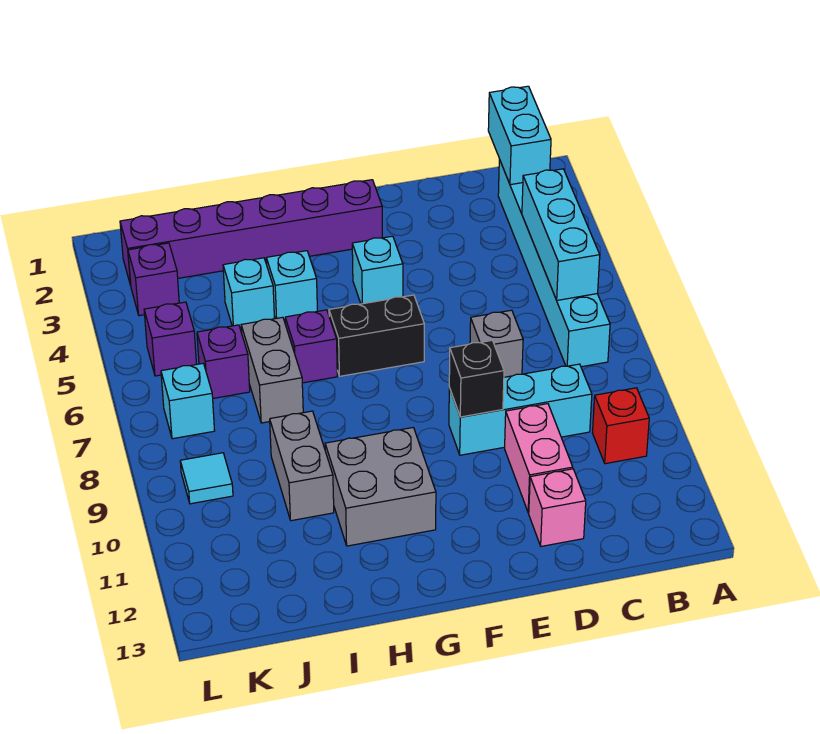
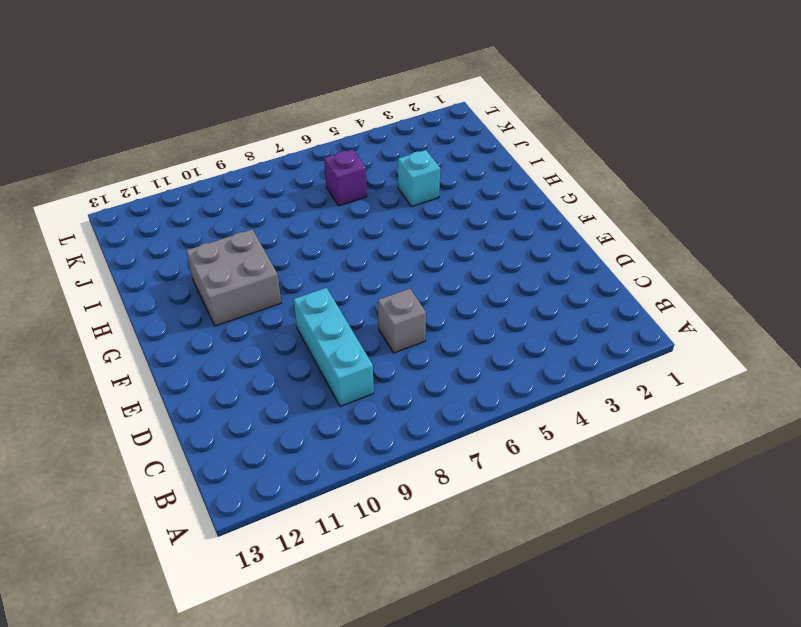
none -> cyan 1x6 brick [498,159,610,367]
none -> red 1x1 brick [593,388,649,464]
none -> pink 1x2 brick [505,404,573,513]

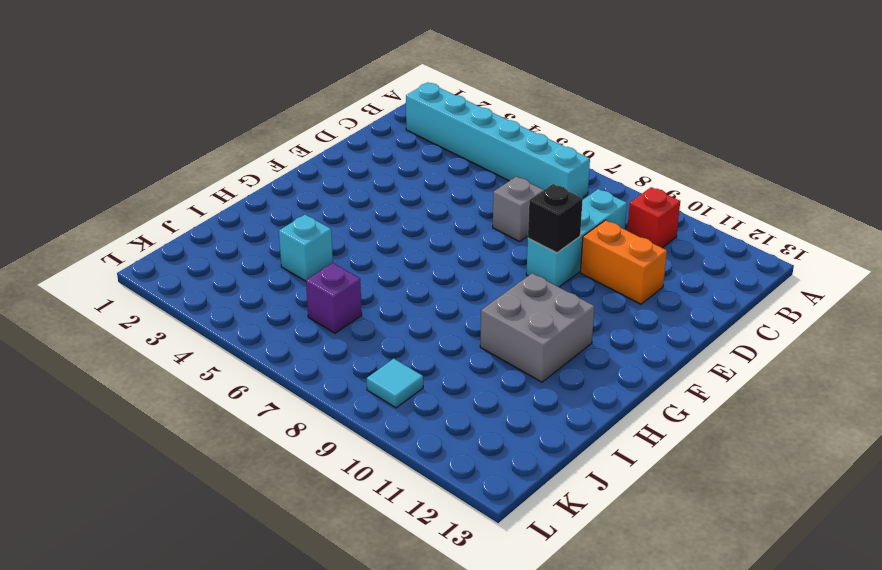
orange 1x2 brick [581,220,667,304] -> pink 1x2 brick [505,404,573,513]
none -> pink 1x1 brick [529,469,586,546]
none -> purple 1x6 brick [120,180,382,284]
none -> cyan 1x1 brick [352,236,403,304]

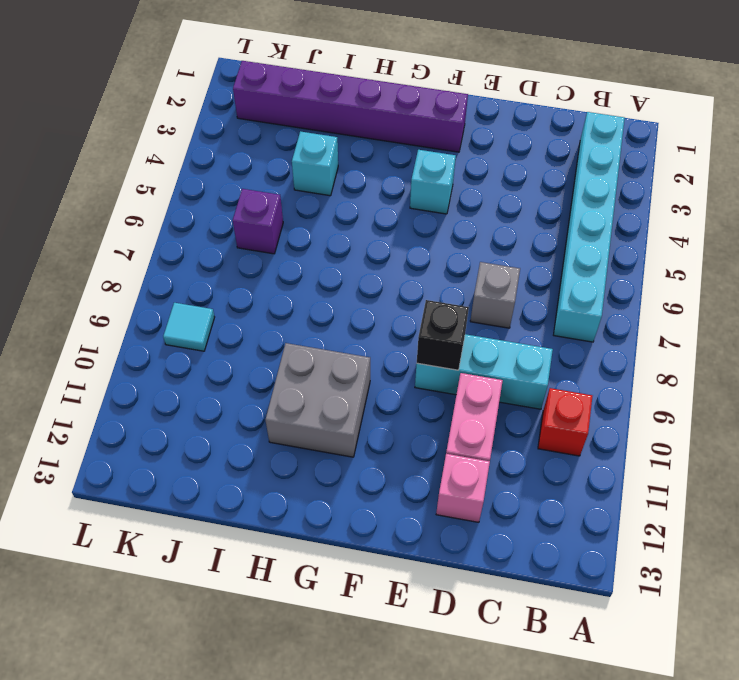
none -> black 1x2 brick [329,295,424,376]
none -> cyan 1x1 brick [266,251,317,322]
none -> purple 1x1 brick [285,310,337,383]

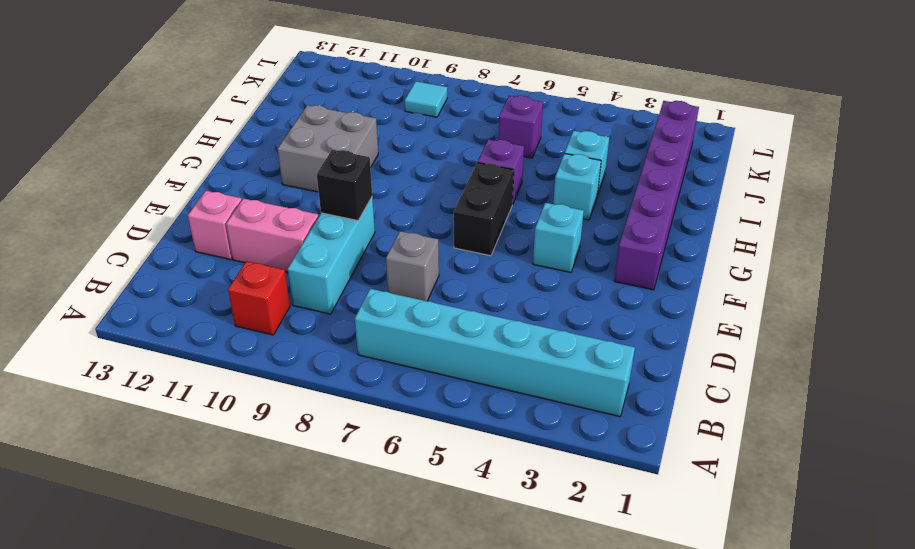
none -> grey 1x2 brick [241,317,303,423]
none -> grey 1x2 brick [270,411,334,521]
none -> purple 1x1 brick [128,243,179,316]

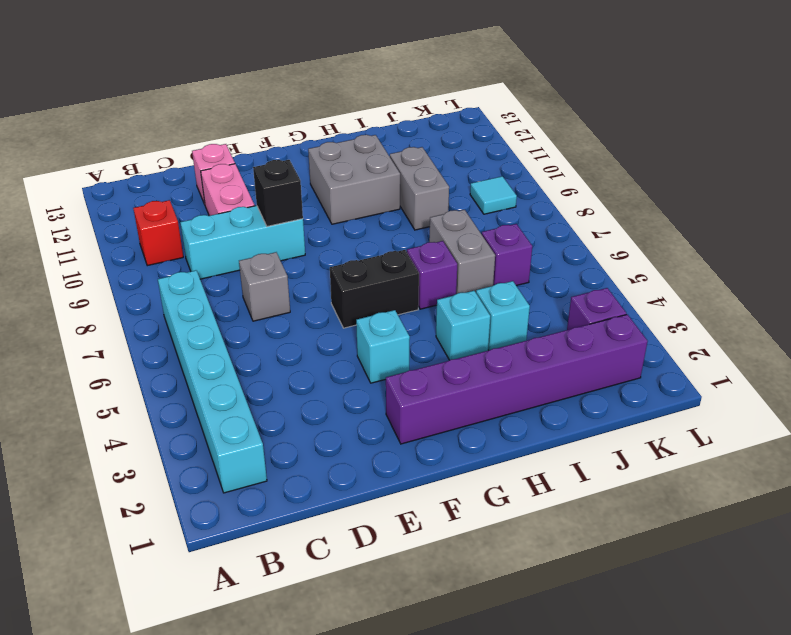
none -> purple 1x1 brick [144,302,197,376]
none -> cyan 1x1 brick [161,364,215,439]
none -> cyan 1x2 brick [488,86,551,185]

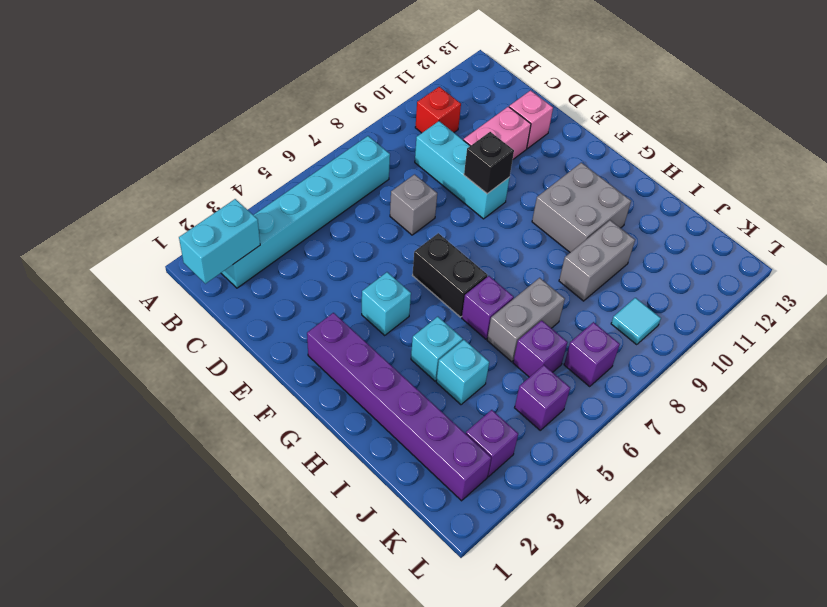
purple 1x1 brick [564,322,620,387] -> cyan 1x1 brick [161,364,215,439]
none -> cyan 1x3 brick [522,169,600,300]

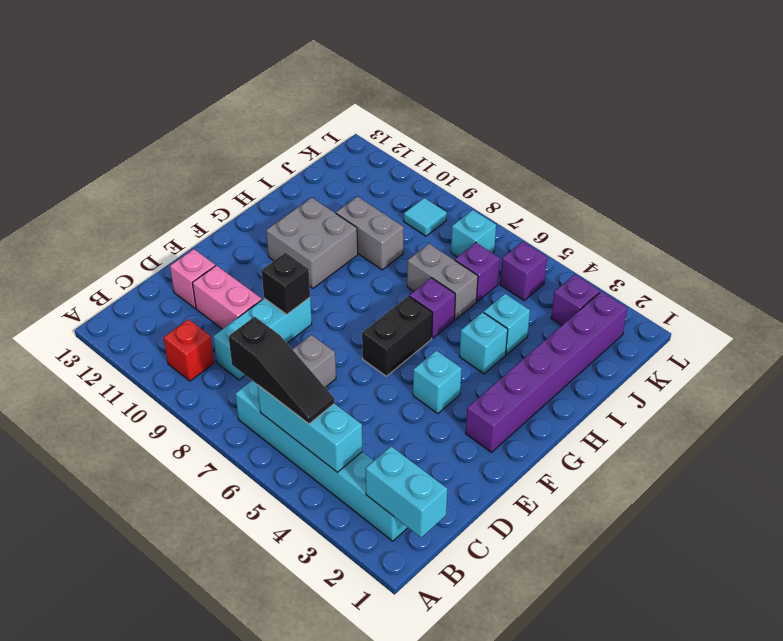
black 1x3 slope [229,317,335,424] -> none

